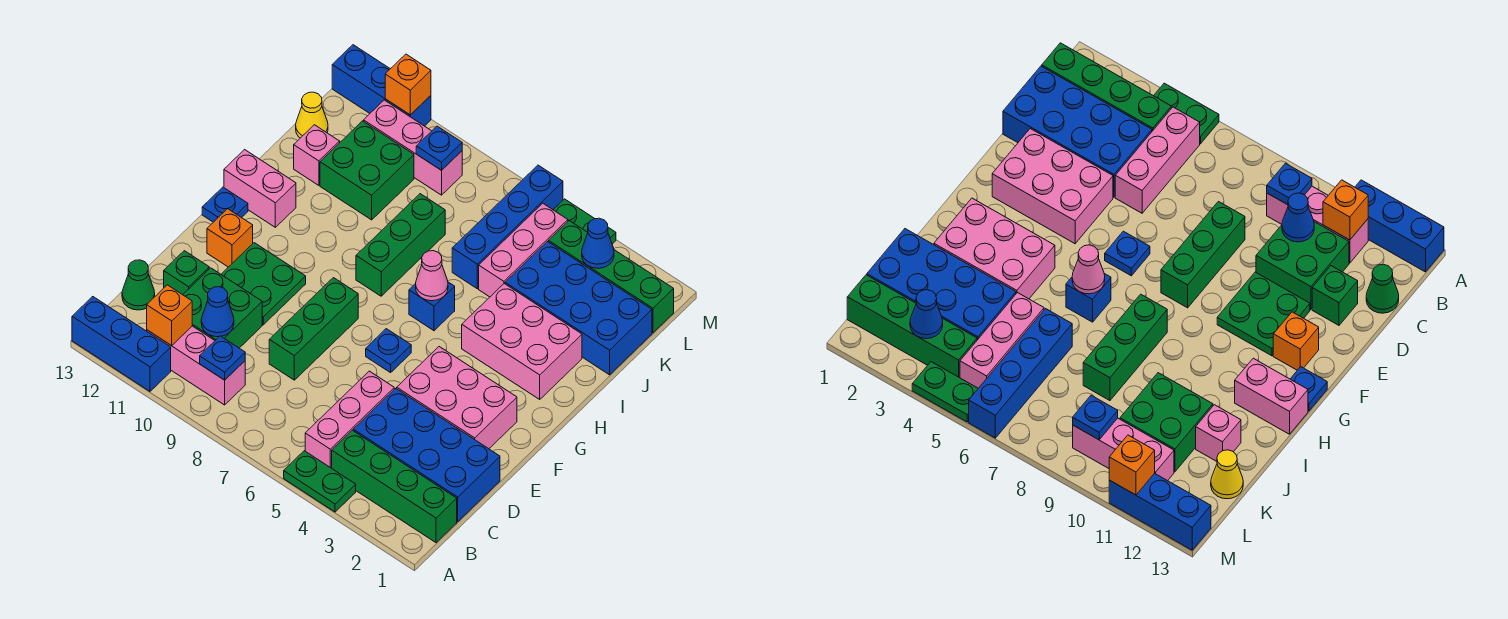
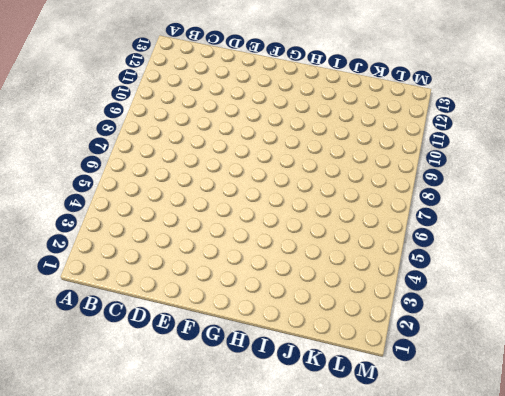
none -> green 1x2 plate [284,451,356,512]
none -> blue 1x3 brick [72,297,171,391]
none -> green 1x4 brick [332,430,457,543]
none -> pink 1x3 brick [305,371,394,468]

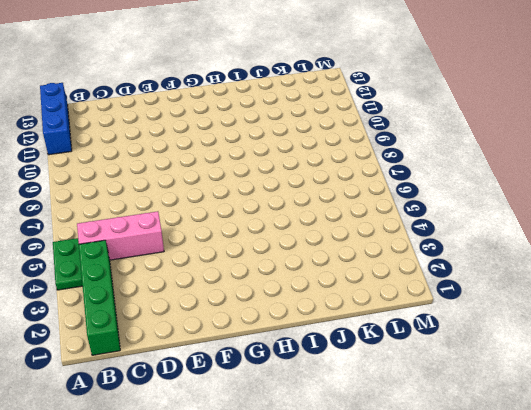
none -> pink 1x3 brick [147,326,245,405]
none -> blue 2x4 brick [353,388,500,522]
none -> green 2x2 brick [183,268,262,348]
none -> green 1x1 cone [122,260,155,310]

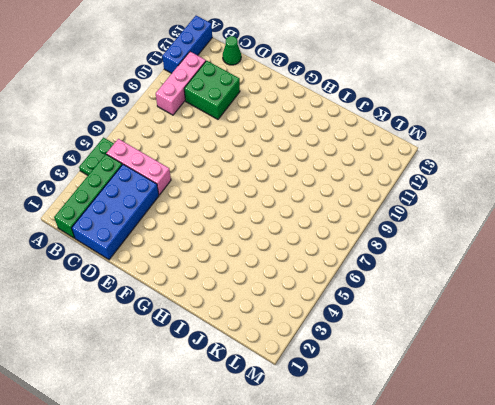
none -> green 1x3 brick [269,278,358,380]
none -> green 1x1 brick [164,251,209,295]
none -> pink 2x3 brick [397,347,517,449]
none -> green 2x2 plate [221,243,306,325]

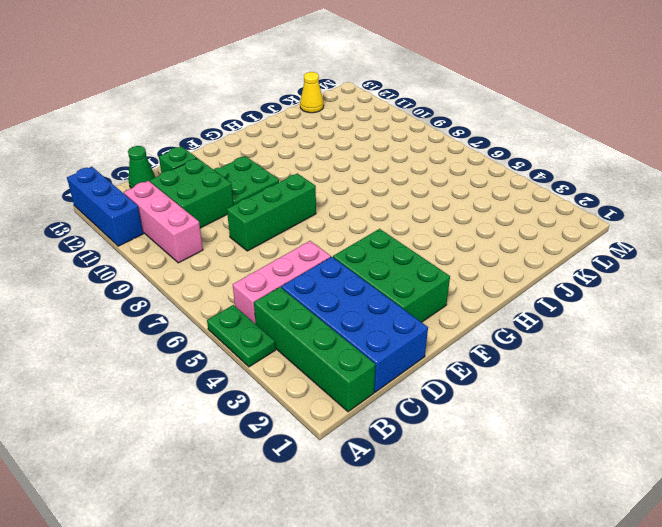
green 2x3 brick [333,229,450,322] -> pink 2x3 brick [397,347,517,449]
none -> blue 1x1 plate [366,329,411,373]
none -> orange 1x1 brick [207,209,253,267]
none -> blue 1x1 plate [202,187,248,222]
none -> pink 2x3 brick [462,284,582,399]

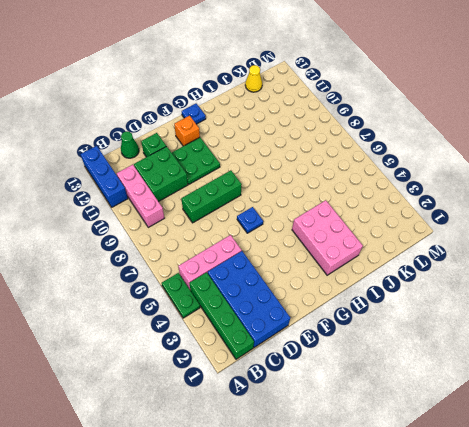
none -> pink 2x3 brick [397,347,517,449]
none -> blue 1x1 brick [409,282,455,331]
none -> green 1x3 brick [356,194,445,296]
none -> pink 1x2 brick [224,150,296,227]

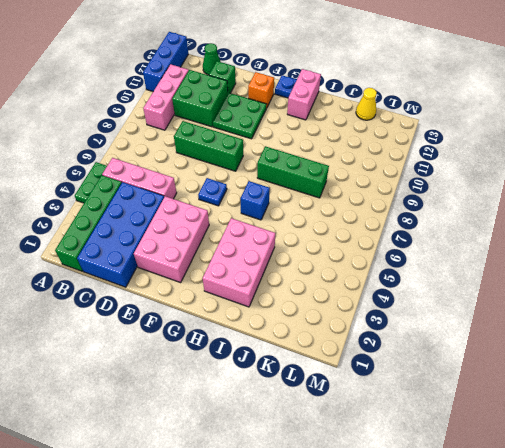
none -> blue 2x4 brick [505,242,652,375]
none -> pink 1x3 brick [479,203,568,297]
none -> blue 1x4 brick [452,165,563,289]
none -> green 2x2 brick [320,121,414,220]

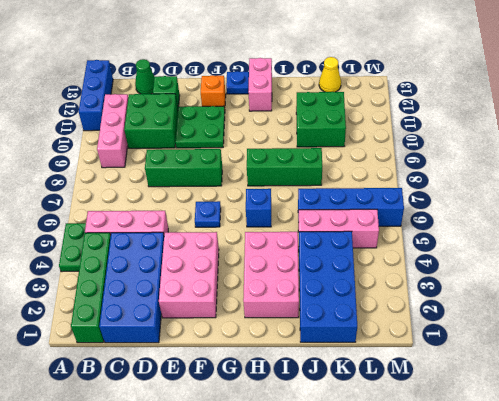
none -> pink 1x1 brick [294,125,340,185]
none -> green 1x4 brick [549,220,674,333]
none -> pink 1x3 brick [364,100,462,195]
none -> green 1x2 plate [553,199,616,244]

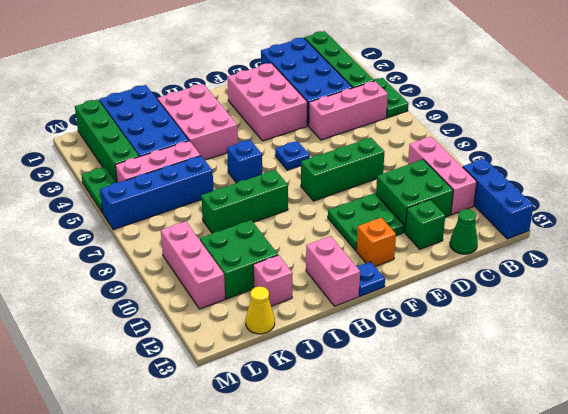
none -> blue 1x3 brick [332,45,431,126]
none -> blue 1x1 plate [200,336,245,380]
none -> orange 1x1 brick [147,285,192,346]
none -> blue 1x1 cone [201,287,234,337]

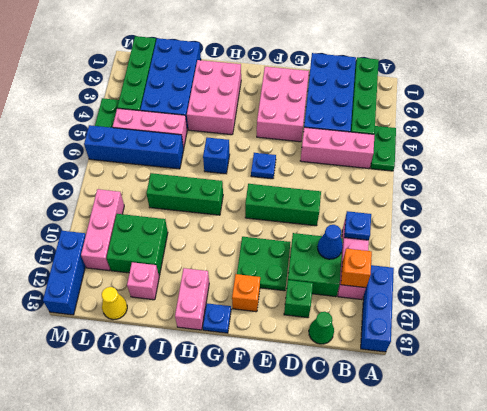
none -> pink 1x1 cone [416,251,448,301]
none -> blue 1x1 cone [582,218,614,268]
none -> blue 1x1 plate [416,126,462,170]
none -> orange 1x1 brick [385,54,431,115]

